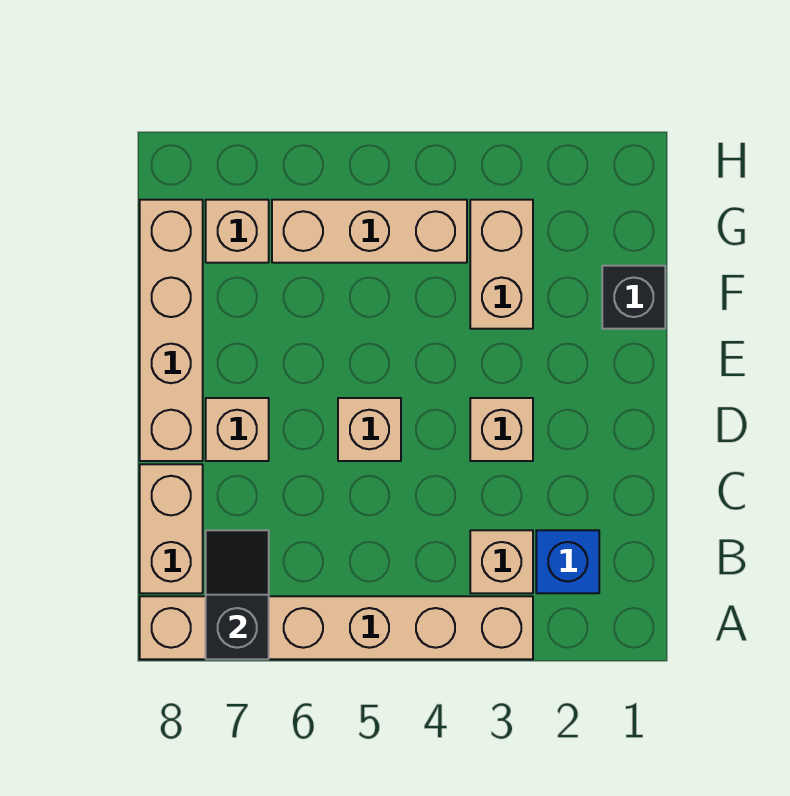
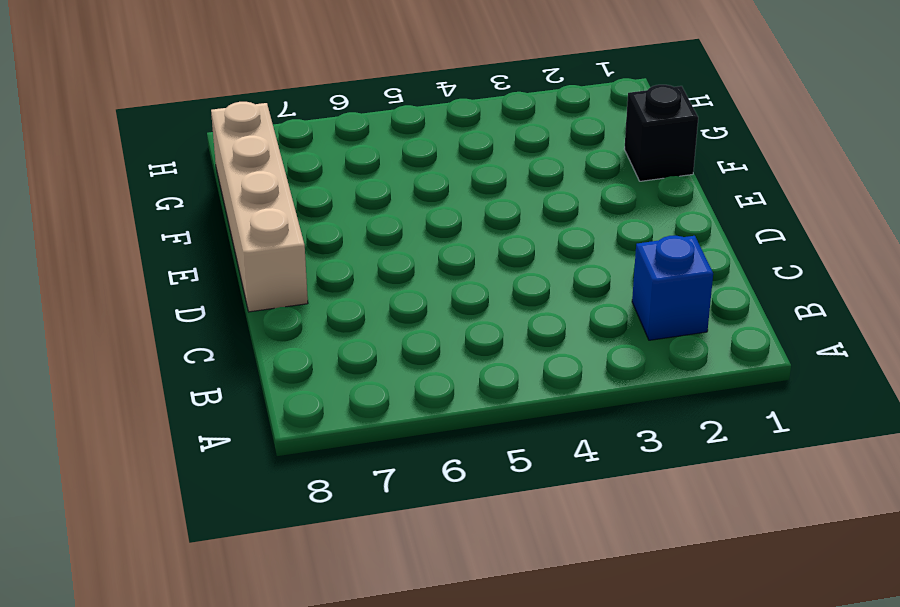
none -> tan 1x6 brick [140,596,533,659]
none -> tan 1x1 brick [470,530,533,593]
none -> tan 1x2 brick [140,464,203,593]

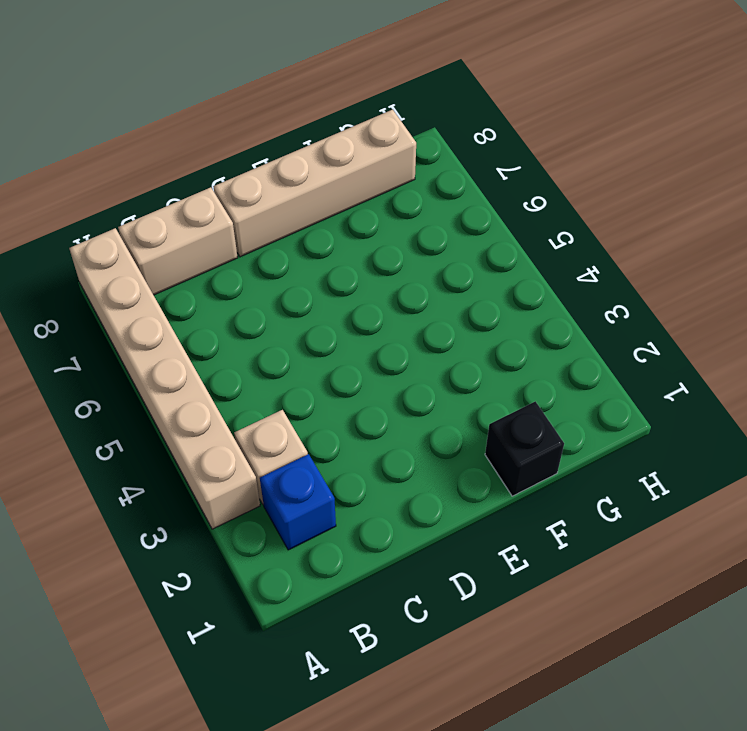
none -> tan 1x1 brick [470,398,533,461]
none -> tan 1x1 brick [338,398,401,461]
none -> tan 1x1 brick [206,398,269,461]

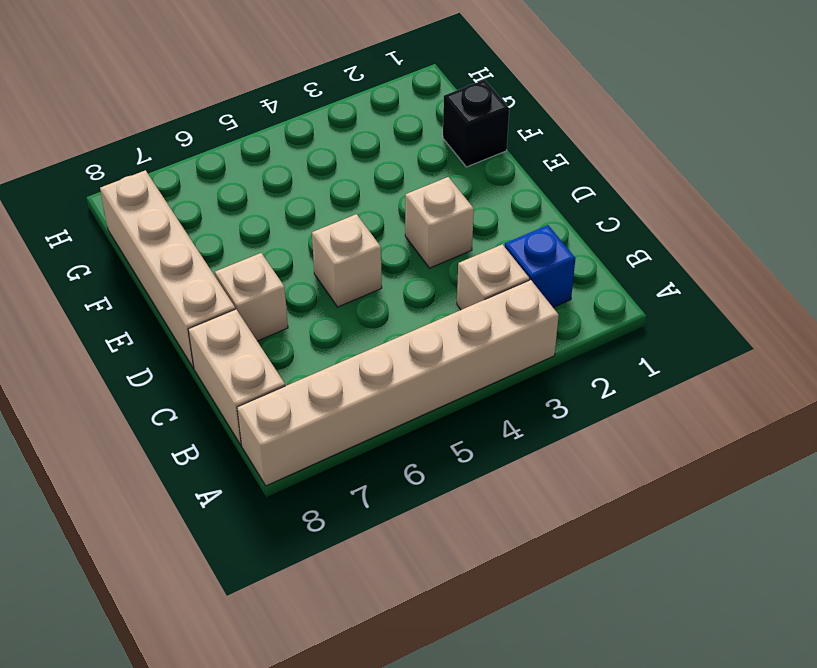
none -> tan 1x2 brick [470,200,533,329]
none -> tan 1x3 brick [272,200,467,263]
none -> tan 1x1 brick [206,200,269,263]

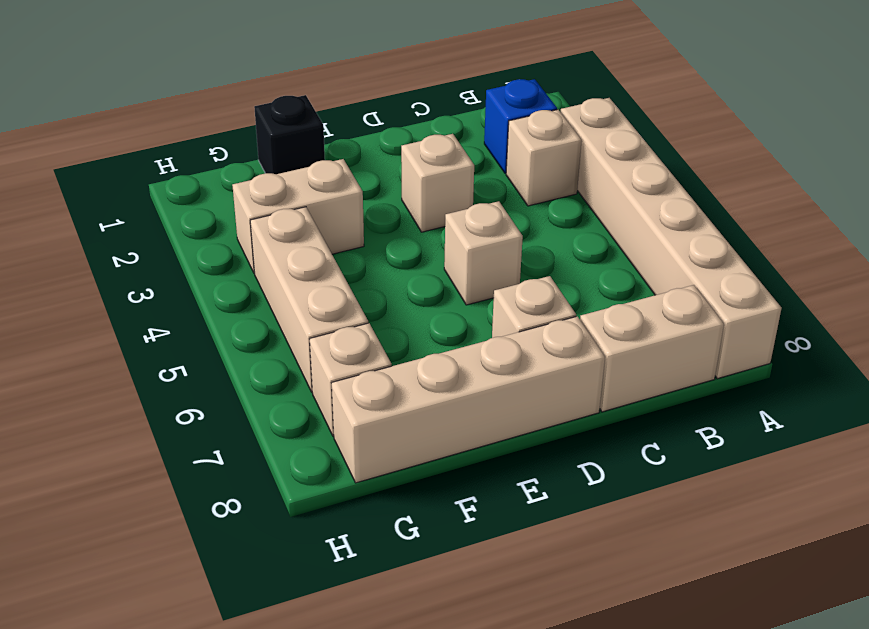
none -> black 1x2 slope [206,530,269,659]

